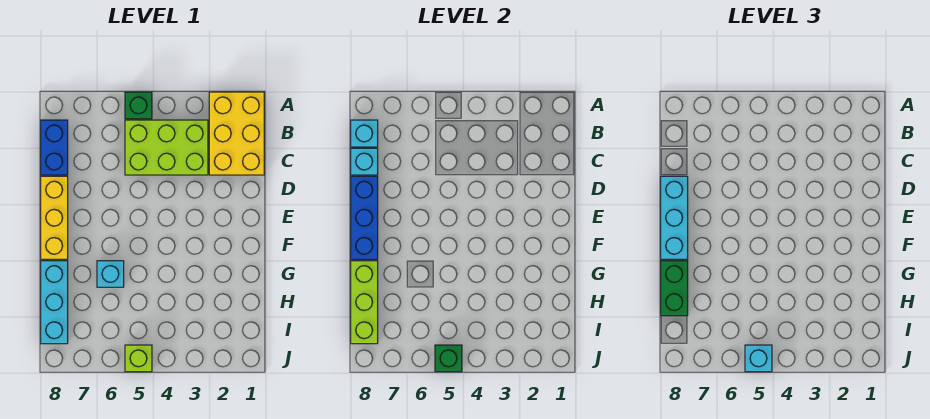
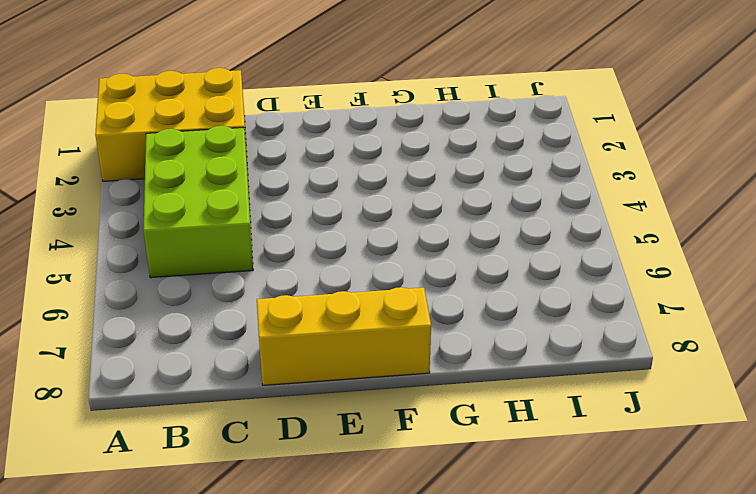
none -> green 1x1 brick [125,92,152,119]
none -> blue 1x2 brick [41,120,68,175]
none -> cyan 1x1 brick [97,261,124,287]

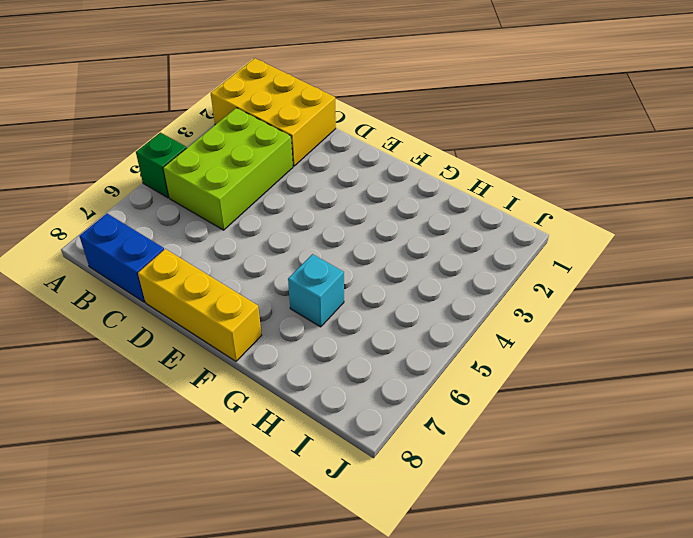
none -> cyan 1x3 brick [41,261,68,344]
none -> lime 1x1 brick [125,345,152,372]
none -> cyan 1x1 brick [351,120,378,147]

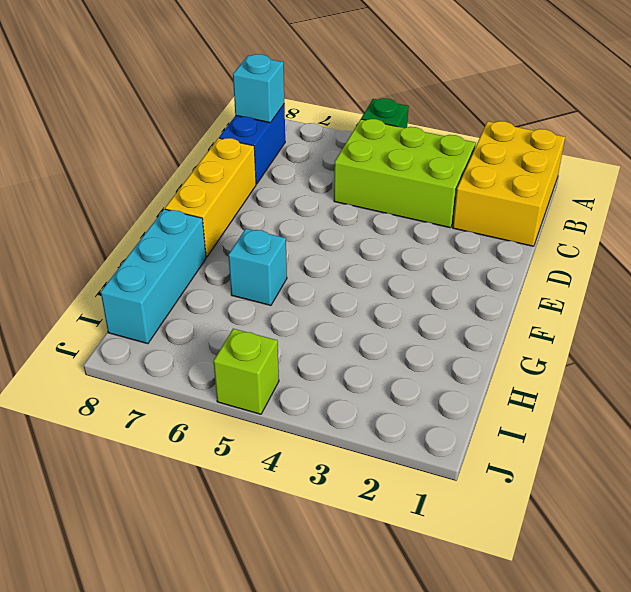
none -> cyan 1x1 brick [351,148,378,175]
none -> blue 1x3 brick [351,176,378,259]
none -> lime 1x3 brick [351,261,378,344]

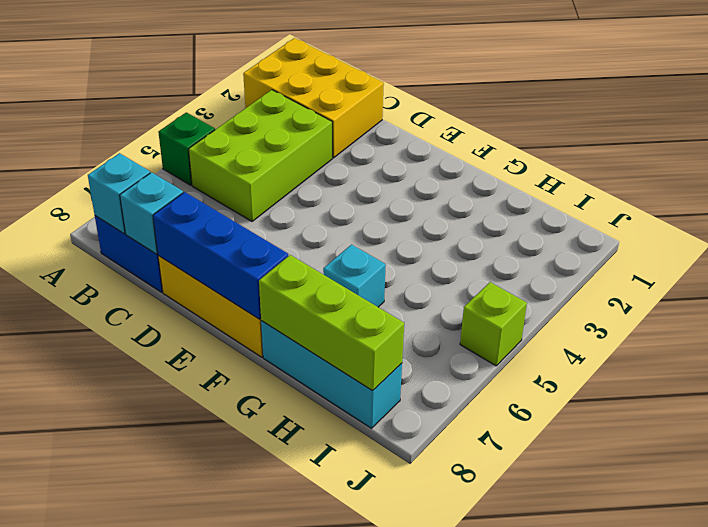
none -> green 1x1 brick [435,345,462,372]
none -> cyan 1x3 brick [661,176,688,259]
none -> green 1x2 brick [661,261,688,316]

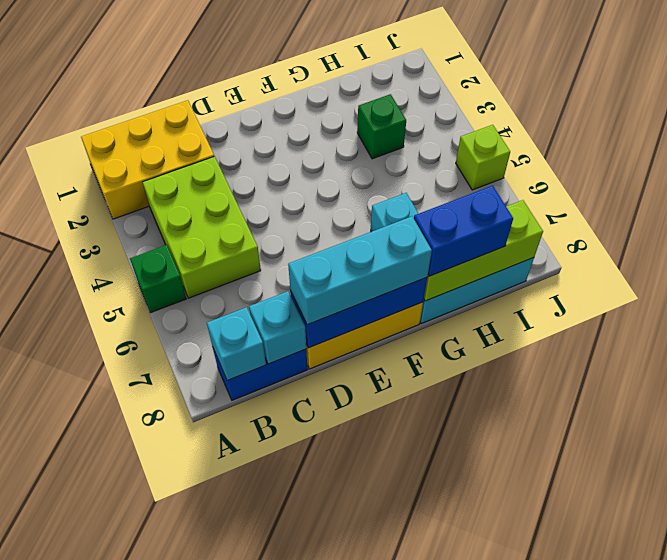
blue 1x2 brick [414,185,513,276] -> green 1x2 brick [661,261,688,316]
green 1x1 brick [357,94,406,159] -> green 1x1 brick moved to [435,345,462,372]
none -> cyan 1x1 brick [745,345,772,372]

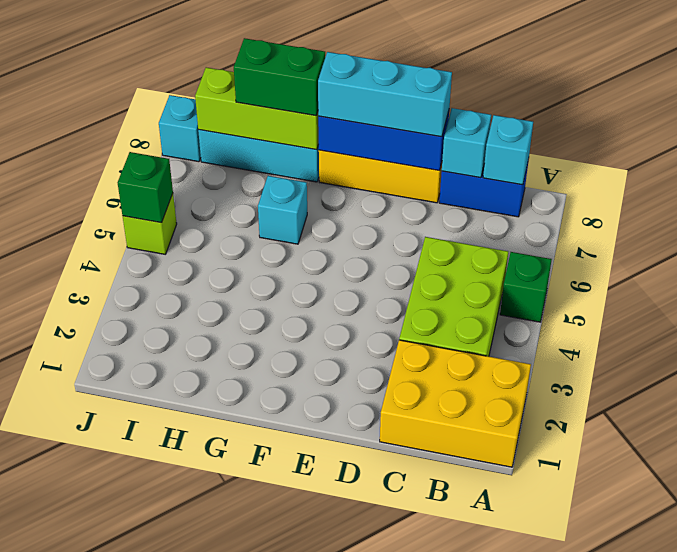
cyan 1x1 brick [159,95,201,162] -> cyan 1x1 brick moved to [745,345,772,372]

